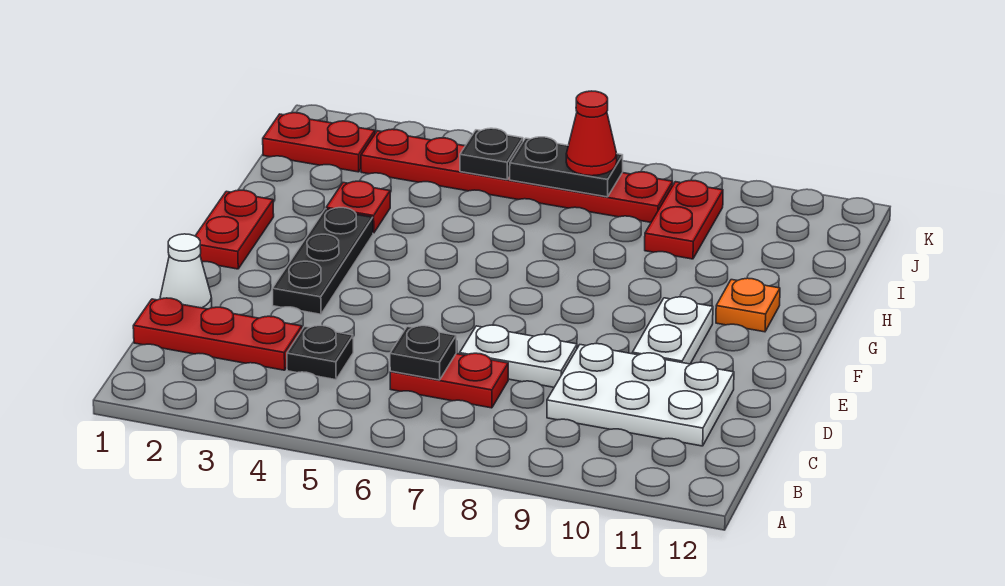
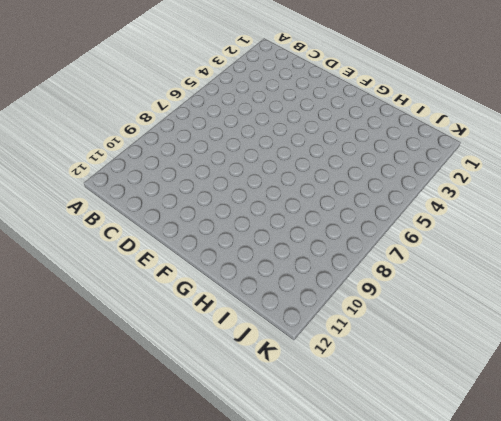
none -> red 1x3 plate [133,298,302,370]
none -> black 1x1 plate [287,326,353,380]
none -> red 1x2 plate [390,353,508,408]

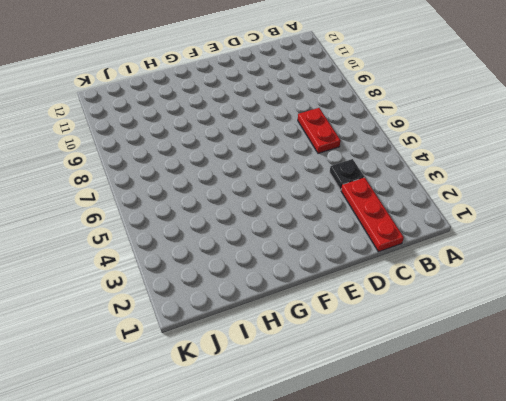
none -> white 2x3 plate [547,344,734,446]
none -> white 1x1 cone [160,234,212,309]
none -> white 1x2 plate [460,325,577,387]

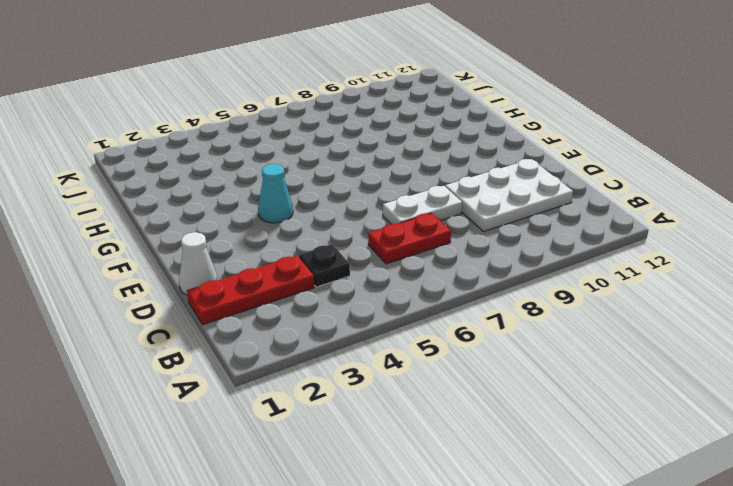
cyan 1x1 cone [258,164,293,223] -> none
none -> black 1x3 plate [272,208,373,314]
none -> white 1x2 plate [632,297,713,364]
none -> red 1x2 plate [196,190,274,269]

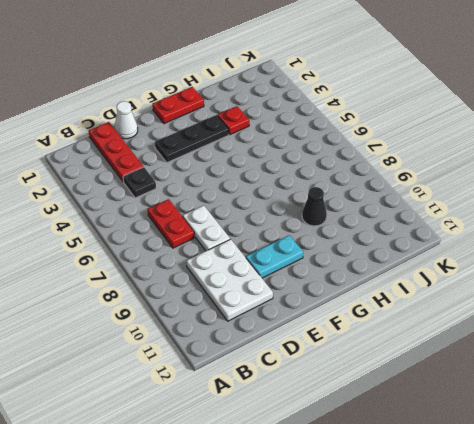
cyan 1x2 plate [246,235,303,278] -> white 1x2 plate [632,297,713,364]
black 1x1 cone [302,187,327,226] -> none
none -> orange 1x1 plate [716,278,780,332]
none -> red 1x2 plate [645,180,723,259]
none -> red 1x2 plate [263,113,375,172]

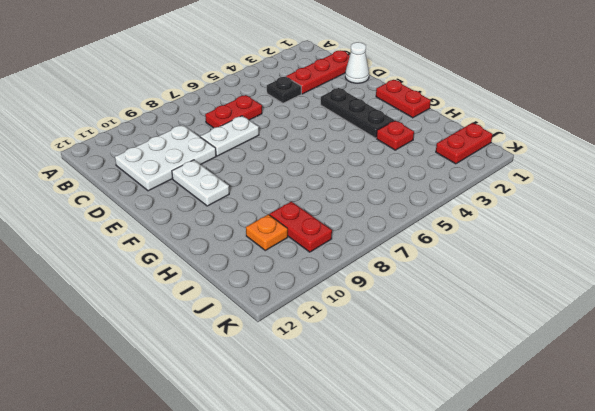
orange 1x1 plate [246,214,288,250] -> orange 1x1 plate moved to [716,278,780,332]
none -> red 1x6 plate [361,129,673,222]
none -> black 1x1 plate [390,326,456,380]
none -> black 1x1 plate [460,128,523,180]

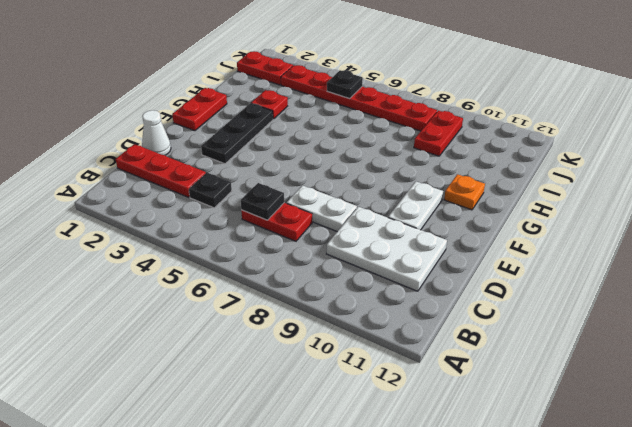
none -> black 1x2 plate [510,137,623,197]
none -> red 1x1 cone [566,91,617,176]

